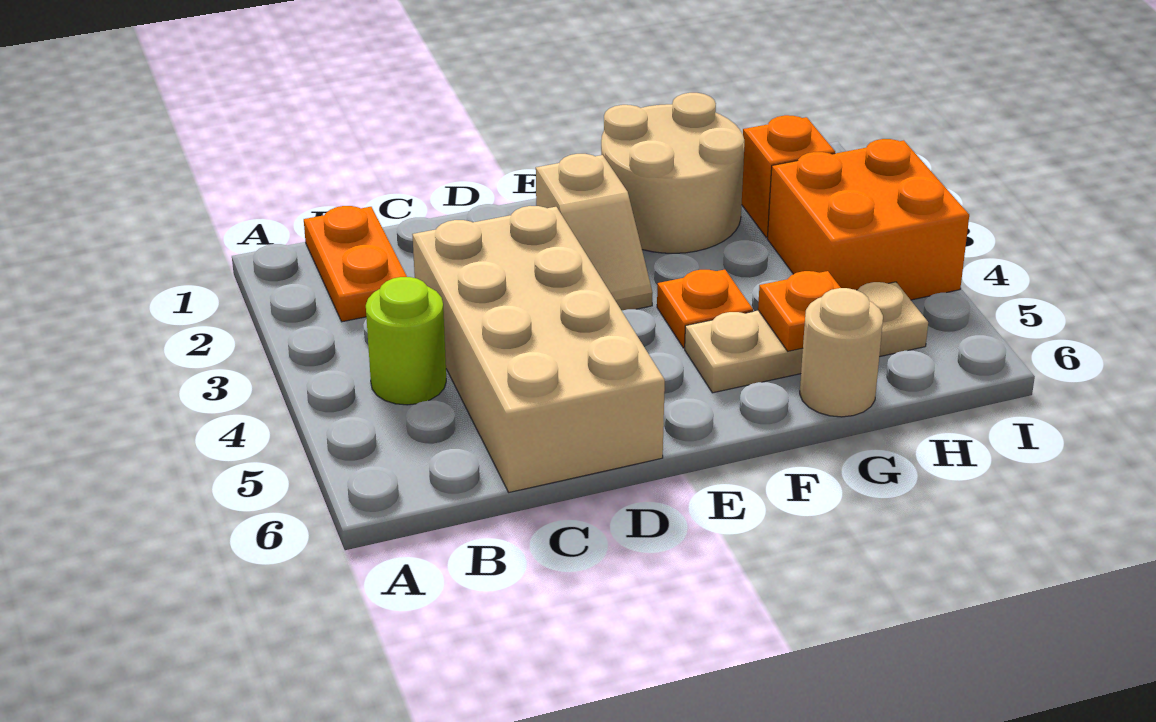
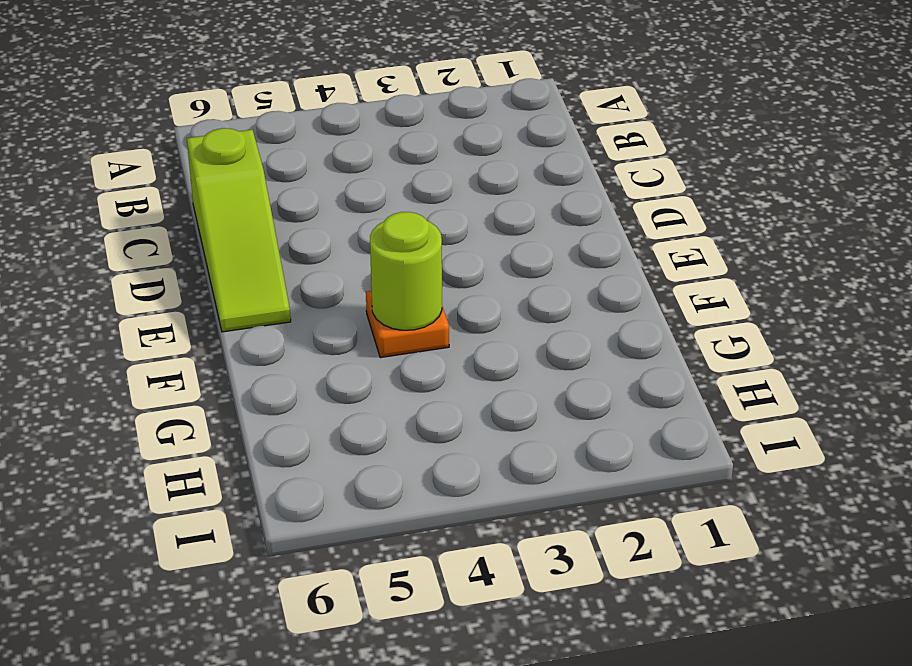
lime 1x3 slope [187,128,291,332] -> tan 2x4 brick [412,206,665,492]
lime 1x1 round brick [370,212,442,330] -> lime 1x1 round brick moved to [366,277,446,405]
none -> orange 1x2 plate [304,206,407,322]
none -> tan 1x2 slope [536,154,653,311]

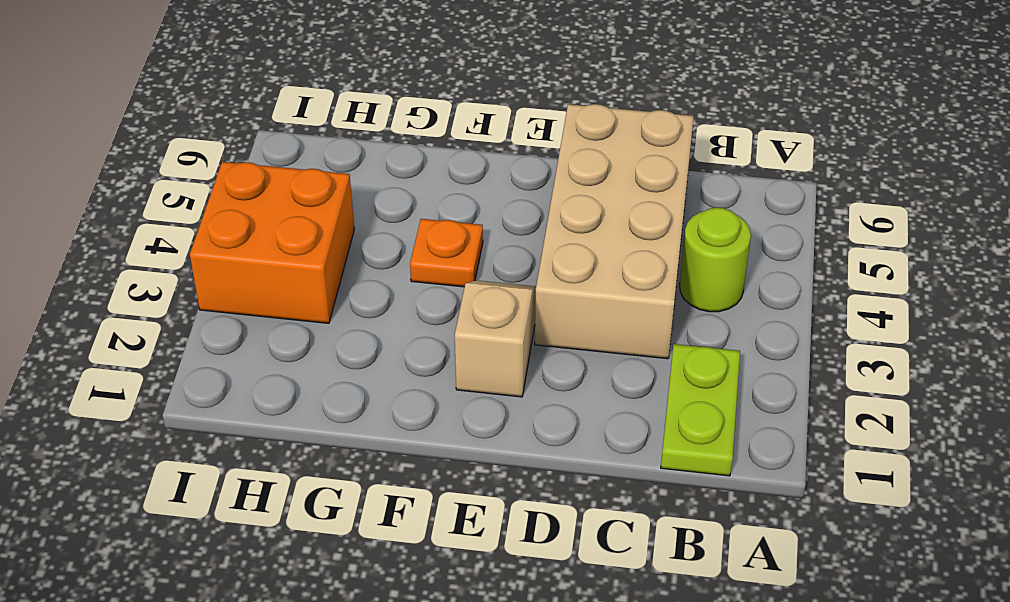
lime 1x2 plate [661,344,740,476] -> orange 1x2 plate [304,206,407,322]
none -> tan 2x2 round brick [601,93,744,253]
none -> tan 1x3 plate [685,282,928,393]

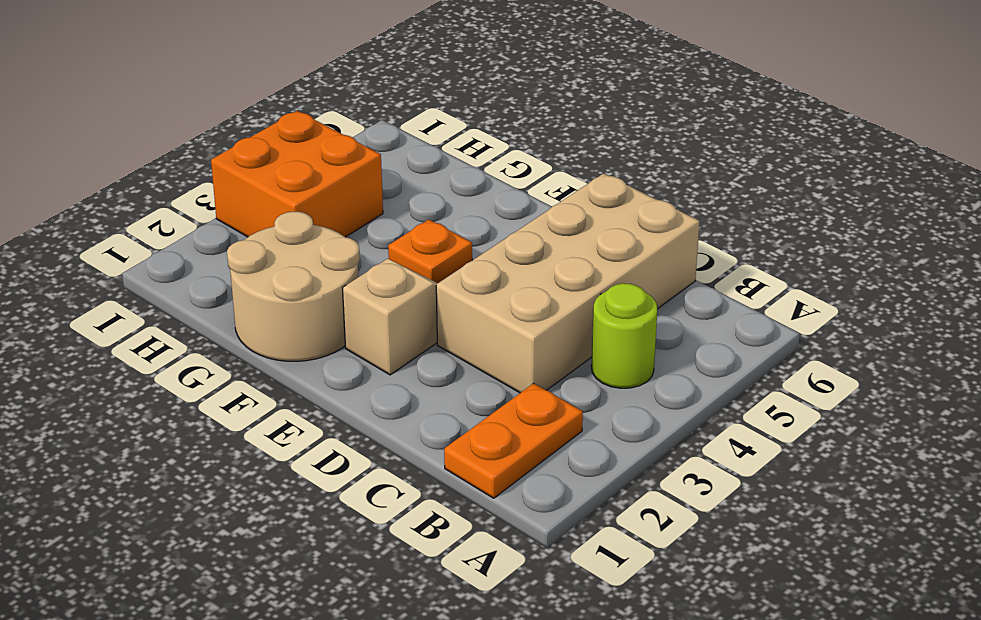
none -> tan 1x3 plate [685,282,928,393]
none -> tan 1x1 round brick [800,288,883,417]

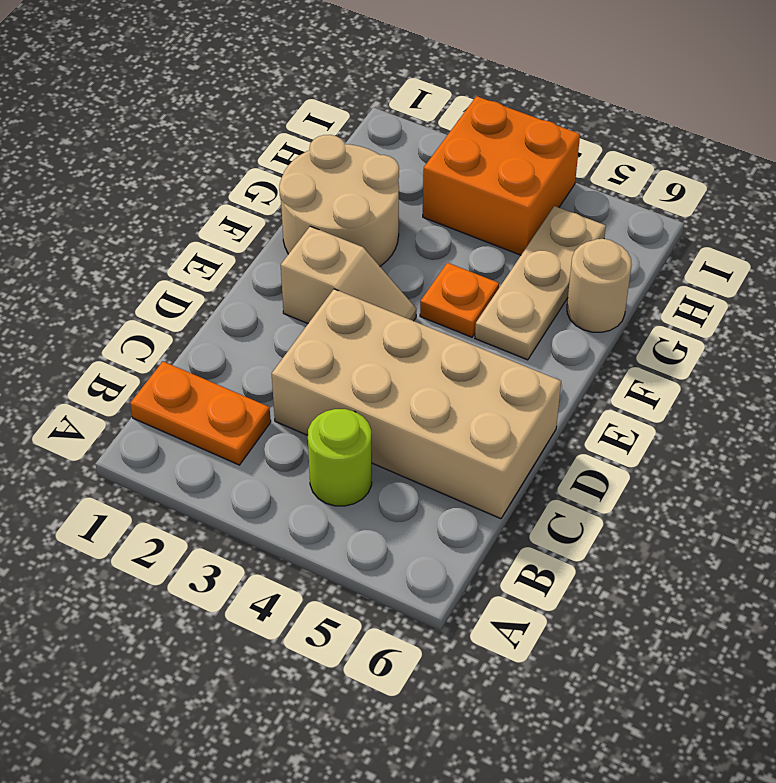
none -> orange 1x1 brick [742,115,835,237]
none -> orange 1x1 plate [758,271,841,351]

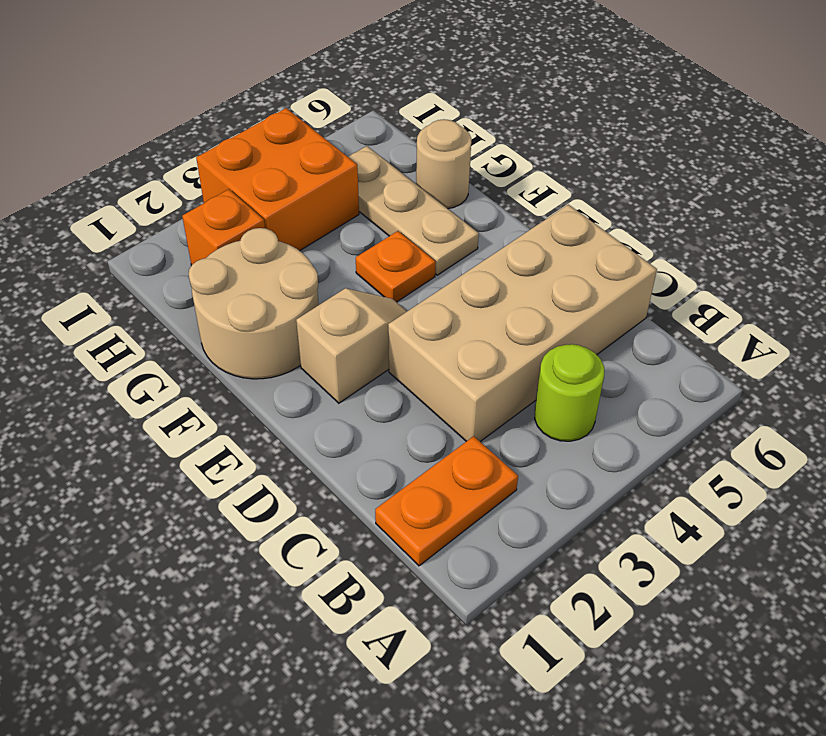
none -> orange 1x1 plate [758,271,841,351]

